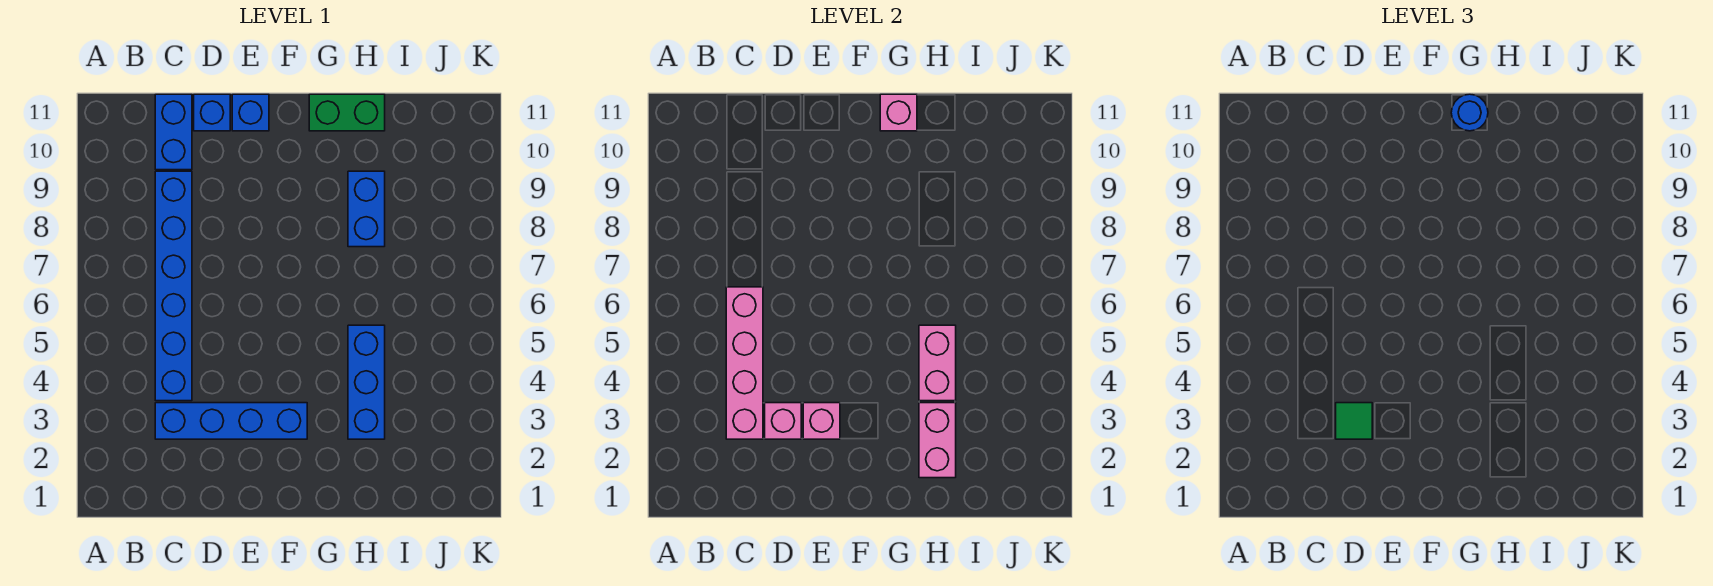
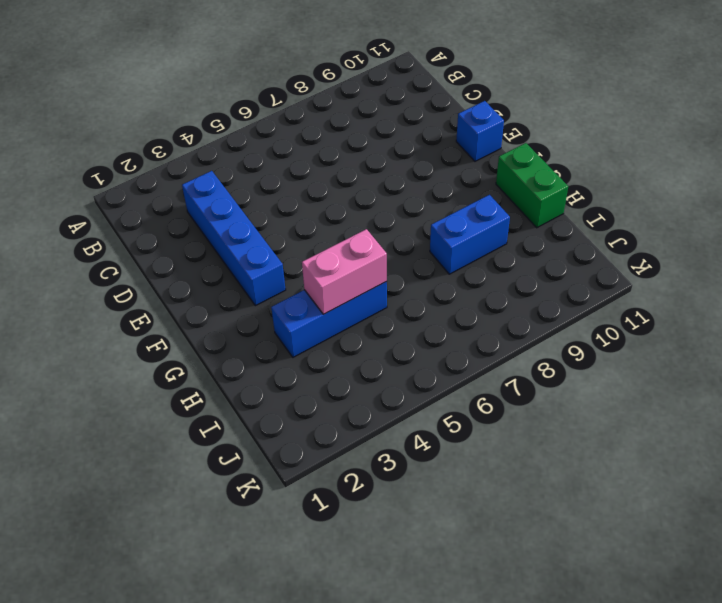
none -> blue 1x6 brick [155,171,192,401]
none -> blue 1x2 brick [155,94,192,170]
none -> blue 1x1 brick [194,94,230,131]

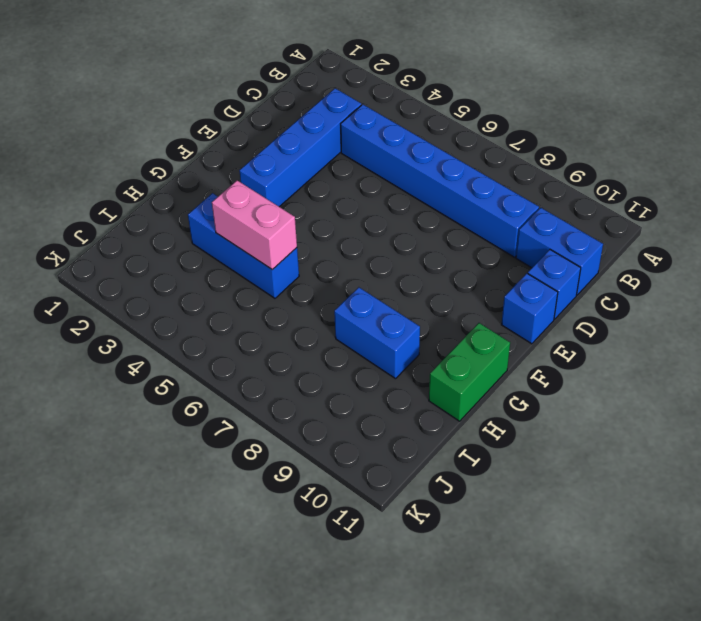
none -> pink 1x4 brick [726,287,763,439]
none -> pink 1x1 brick [765,403,801,439]
none -> pink 1x1 brick [803,403,840,439]

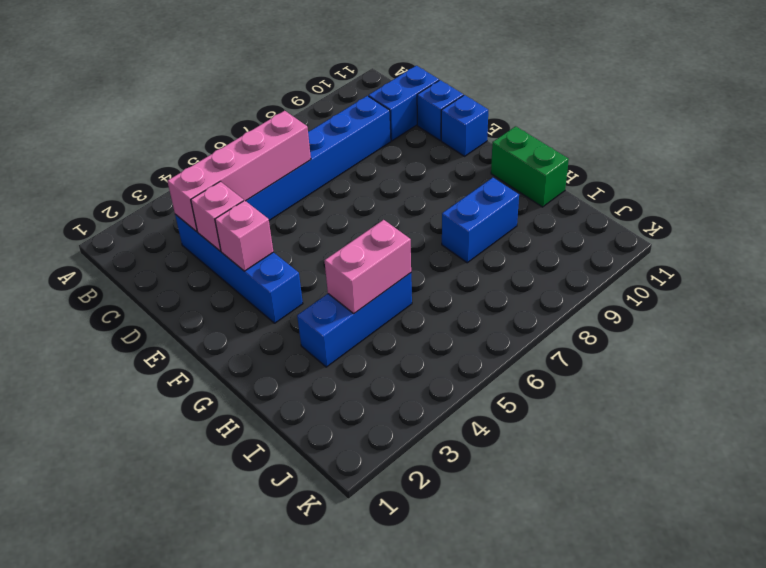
none -> pink 1x1 brick [880,94,917,131]
none -> pink 1x2 brick [919,403,956,478]
none -> green 1x1 tile [1336,403,1372,439]

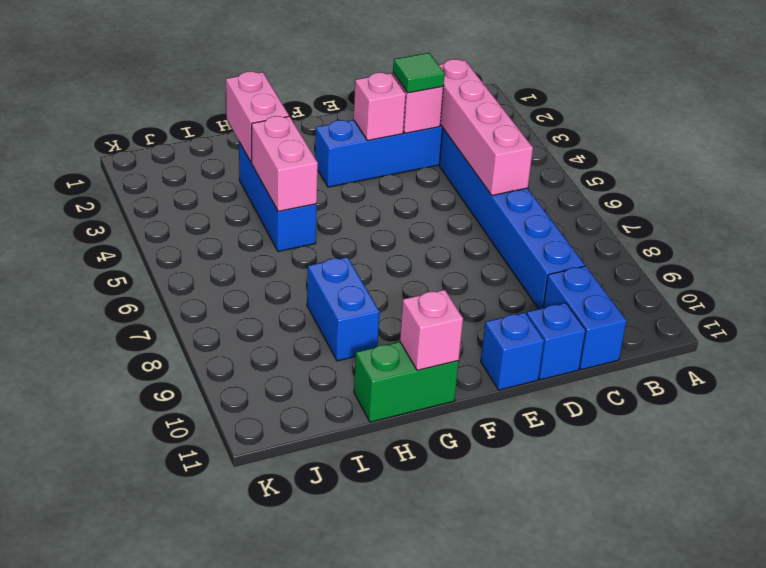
none -> blue 1x1 round brick [1451,94,1488,131]

